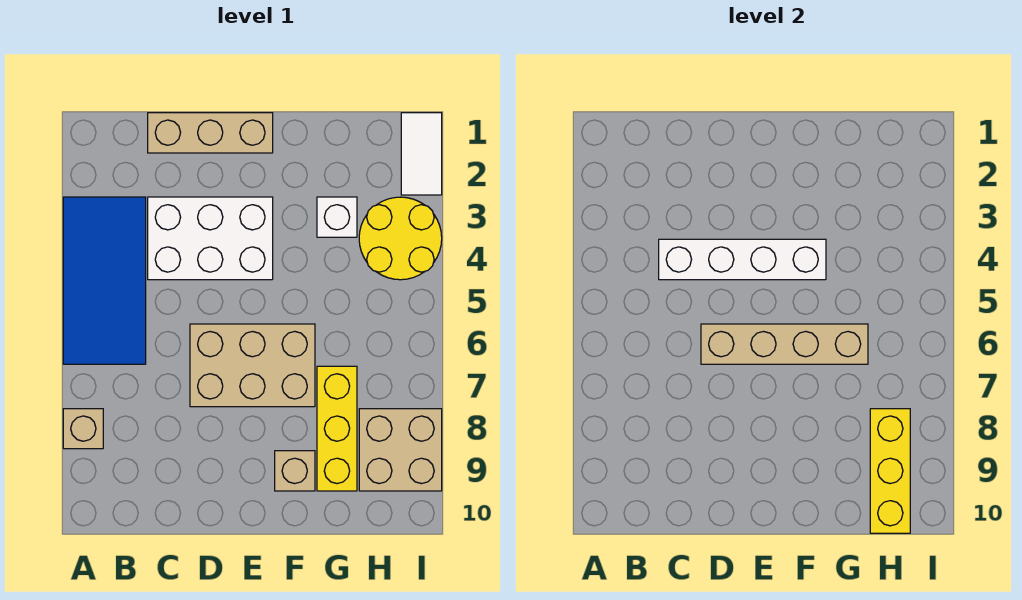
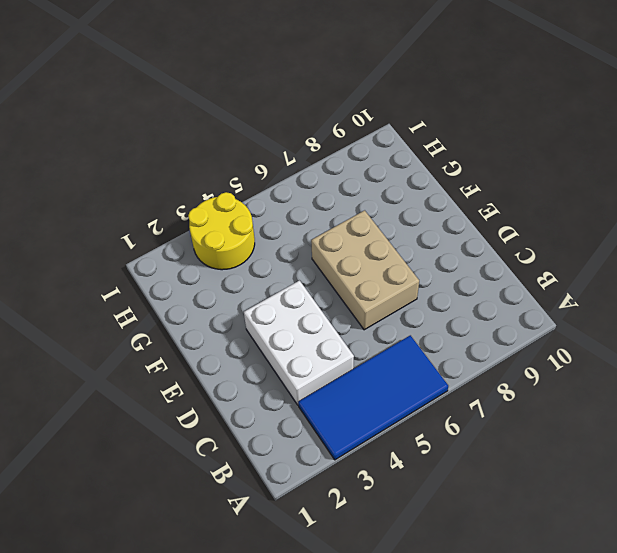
none -> tan 1x1 brick [63,409,103,449]
none -> tan 1x3 brick [148,113,273,153]
none -> tan 1x1 brick [275,451,315,491]

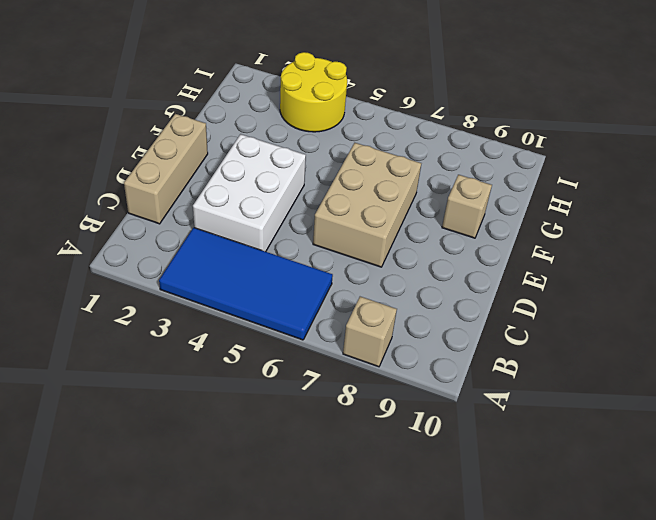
none -> white 1x1 brick [317,197,357,237]
none -> yellow 1x3 brick [317,366,357,491]
none -> tan 2x2 brick [359,409,442,491]

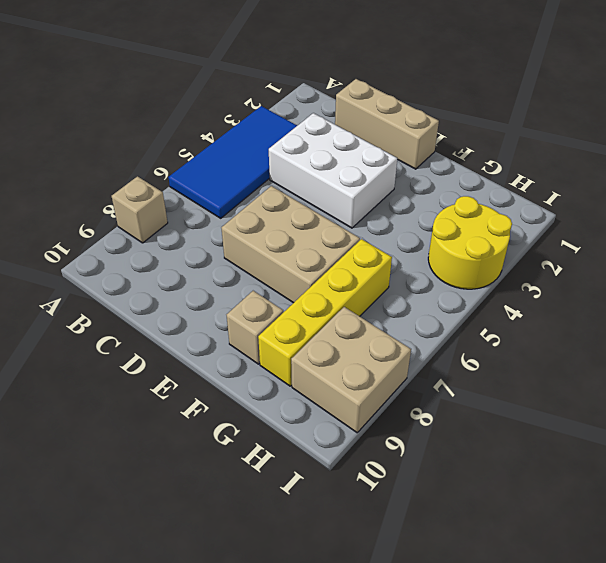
yellow 1x4 brick [258,239,392,386] -> yellow 1x3 brick [317,366,357,491]
none -> white 1x1 brick [317,197,357,237]
none -> white 1x2 tile [401,113,442,195]
none -> white 1x4 brick [659,239,826,280]

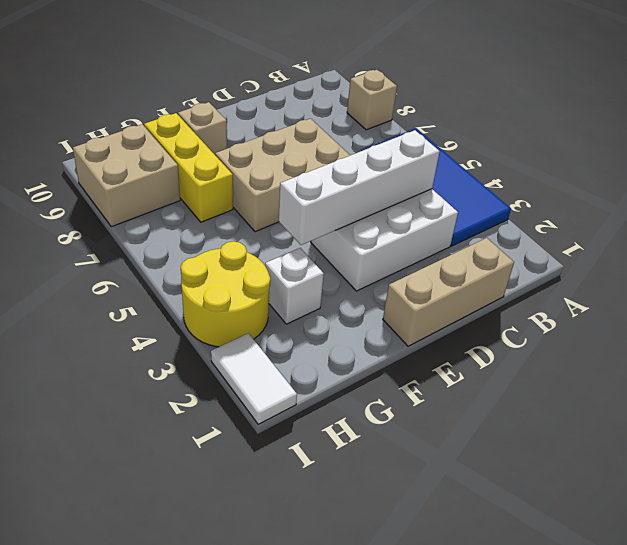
none -> tan 1x4 brick [701,324,868,364]
none -> yellow 1x3 brick [870,409,910,533]

